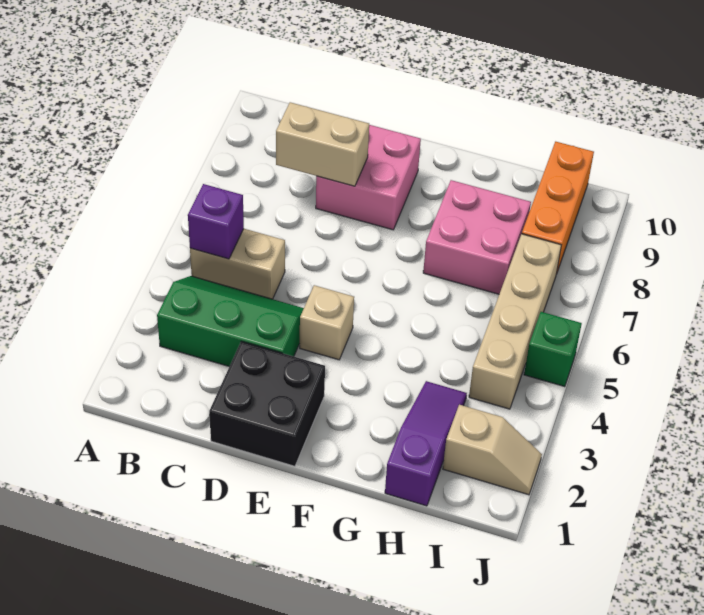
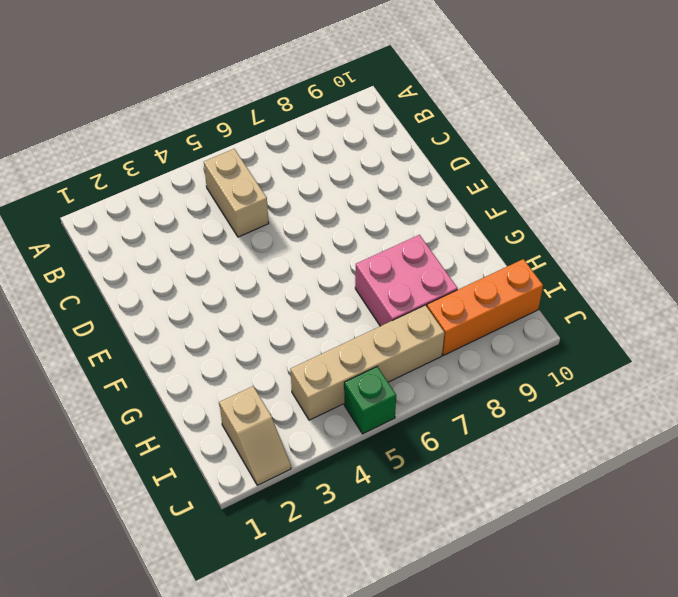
none -> green 2x3 slope [157,276,304,367]
none -> black 2x2 brick [209,341,325,466]
none -> pink 2x2 brick [316,125,421,230]

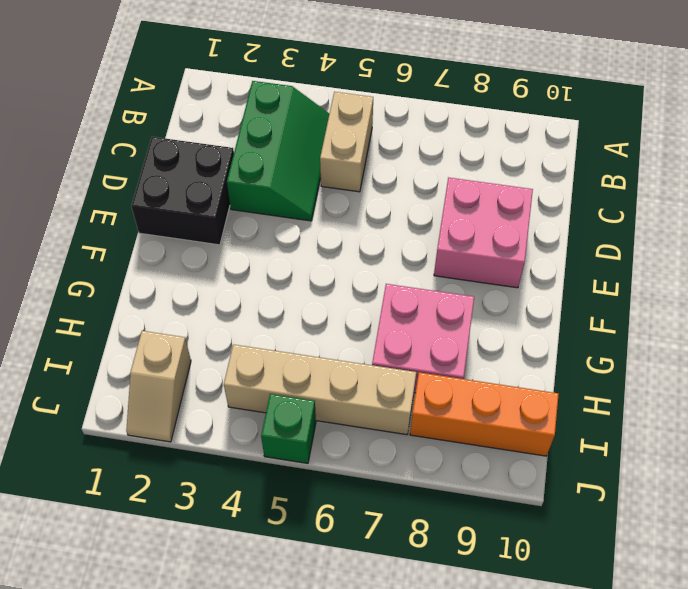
none -> tan 1x1 brick [300,285,354,360]
none -> purple 1x3 slope [385,381,467,506]
none -> purple 1x1 brick [188,184,244,259]

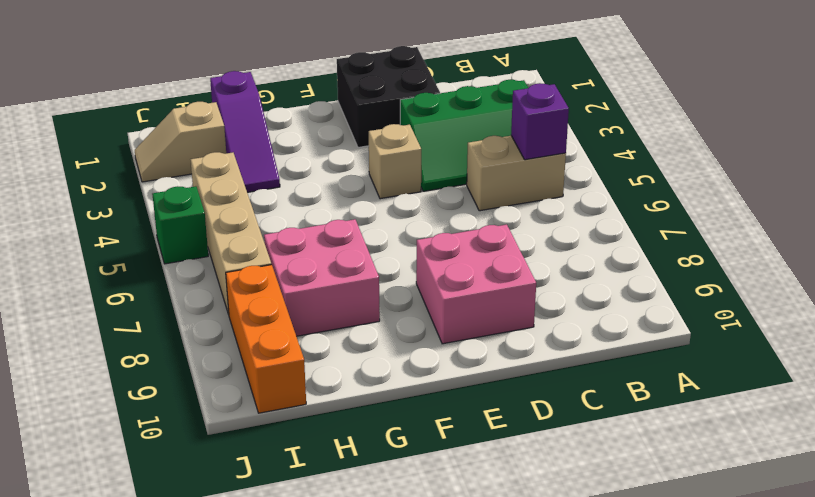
none -> tan 1x2 brick [276,102,369,186]

